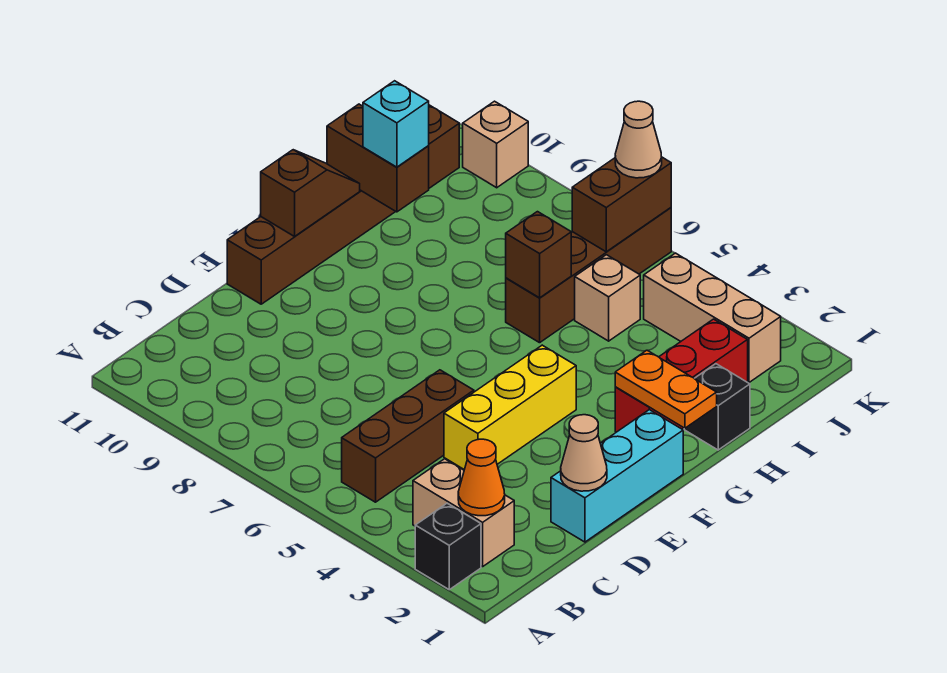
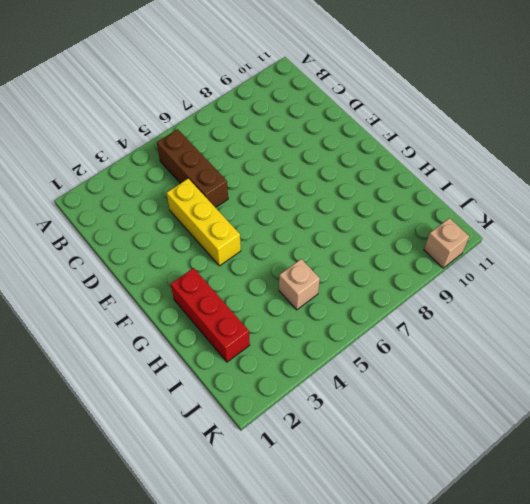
none -> black 1x1 brick [415,503,481,590]
none -> tan 1x2 brick [413,459,514,567]
none -> cyan 1x3 brick [551,410,683,542]

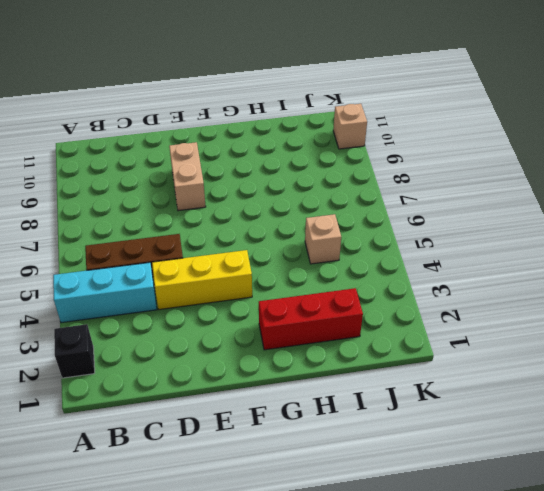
cyan 1x3 brick [53,262,157,323] -> cyan 1x3 brick moved to [551,410,683,542]
tan 1x2 brick [169,142,206,211] -> tan 1x2 brick moved to [413,459,514,567]
none -> brown 1x6 brick [227,105,459,304]
none -> black 1x1 brick [684,364,750,450]
none -> brown 1x4 brick [506,208,671,343]

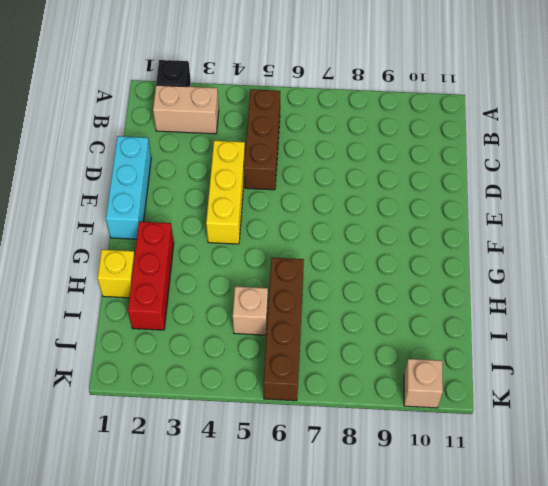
yellow 1x1 brick [98,250,135,298] -> black 1x1 brick [684,364,750,450]
none -> brown 1x6 brick [227,105,459,304]
none -> tan 1x3 brick [644,253,781,382]
none -> orange 1x1 cone [458,439,505,516]

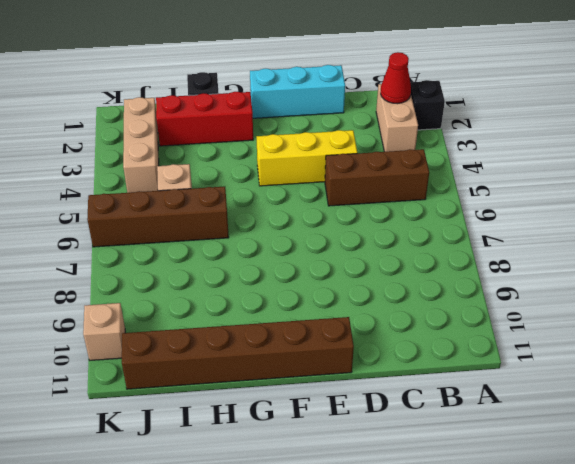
red 1x1 cone [381,52,411,104] -> orange 1x1 cone [458,439,505,516]
none -> tan 1x1 cone [561,415,607,491]
none -> brown 1x2 slope [261,150,360,236]
none -> orange 1x2 plate [615,350,717,428]

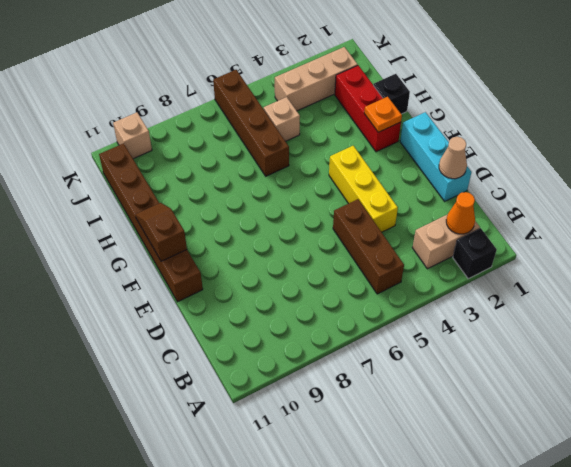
orange 1x1 plate [364,97,402,132] -> orange 1x2 plate [615,350,717,428]
none -> brown 1x1 brick [506,212,571,298]
none -> brown 1x2 brick [327,104,429,212]
none -> brown 1x2 brick [572,157,671,252]

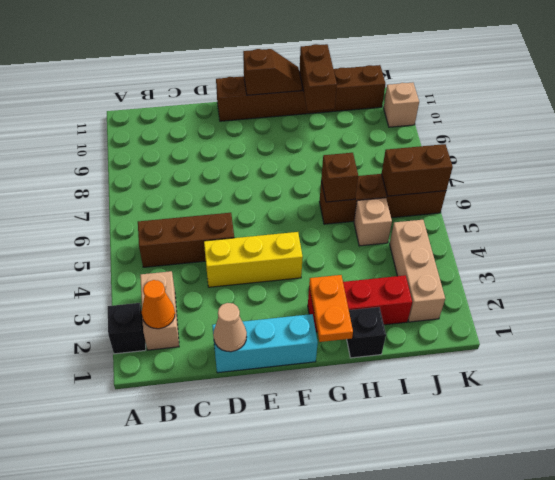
none -> cyan 1x1 brick [363,81,429,167]
none -> tan 1x1 cone [615,101,662,178]

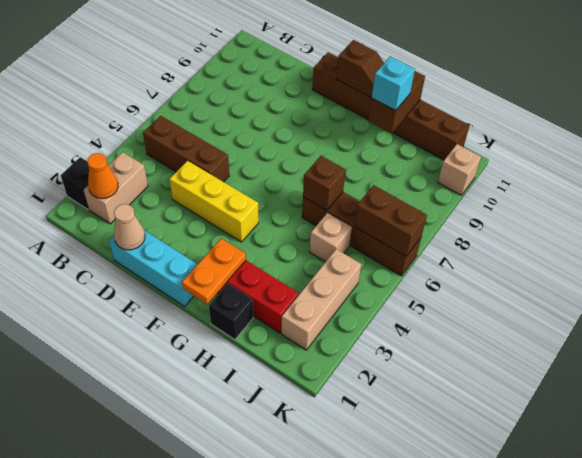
none -> tan 1x1 cone [615,101,662,178]

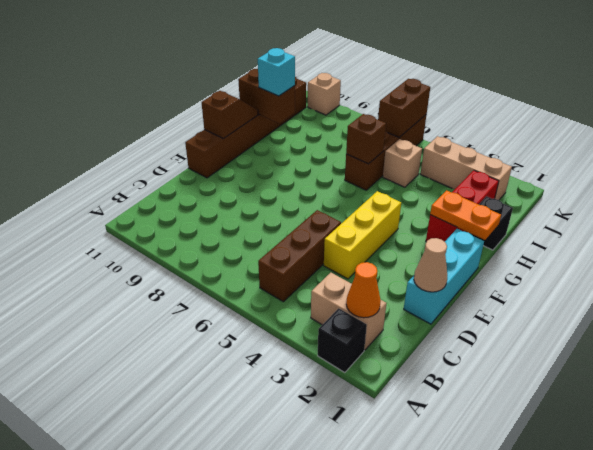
none -> tan 1x1 cone [615,101,662,178]

